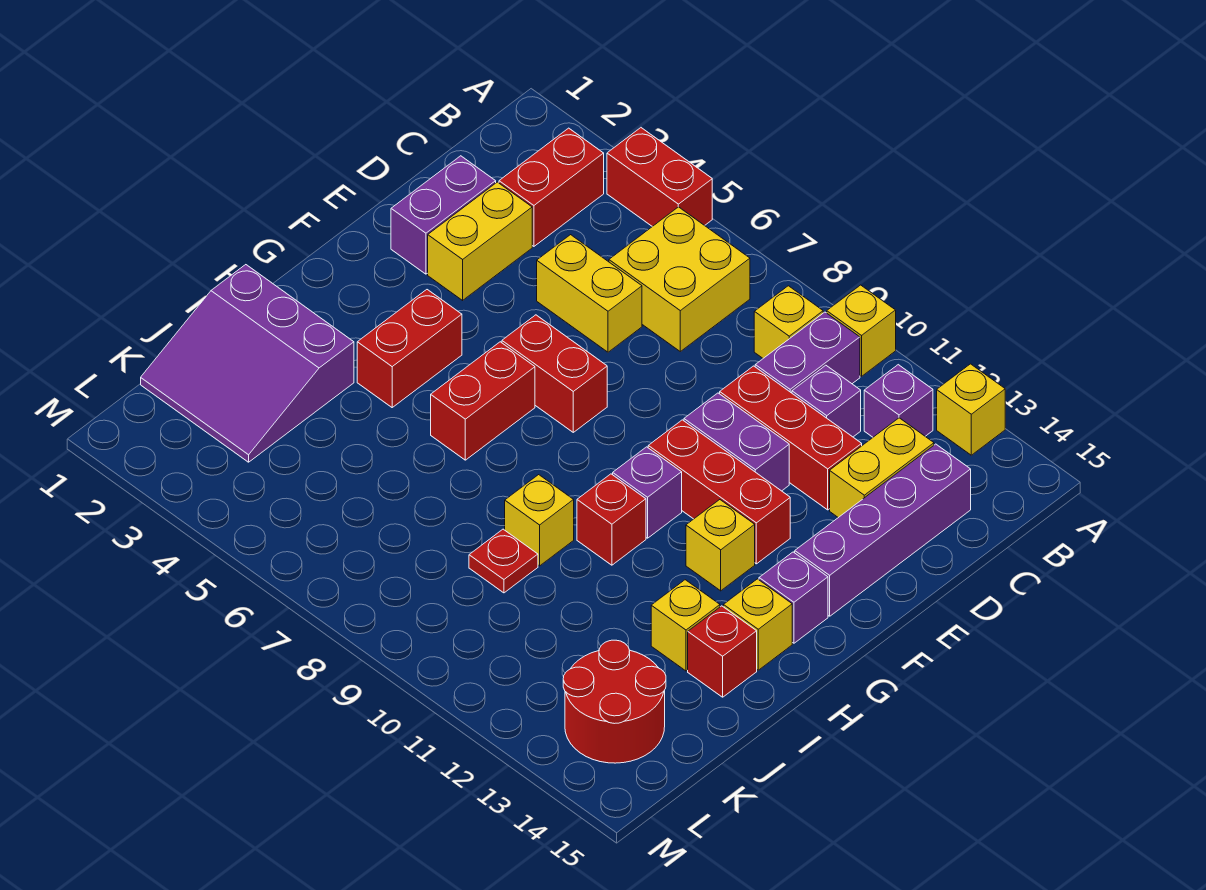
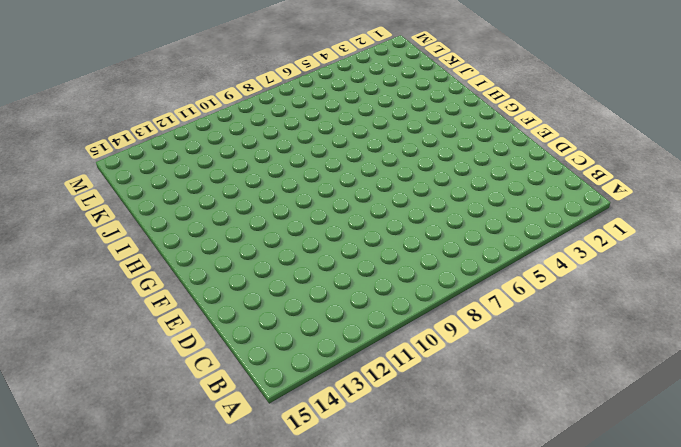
none -> red 1x2 brick [607,128,712,227]
none -> yellow 1x1 brick [827,285,896,376]
none -> yellow 1x1 brick [937,364,1005,455]
none -> red 1x2 brick [499,128,604,246]

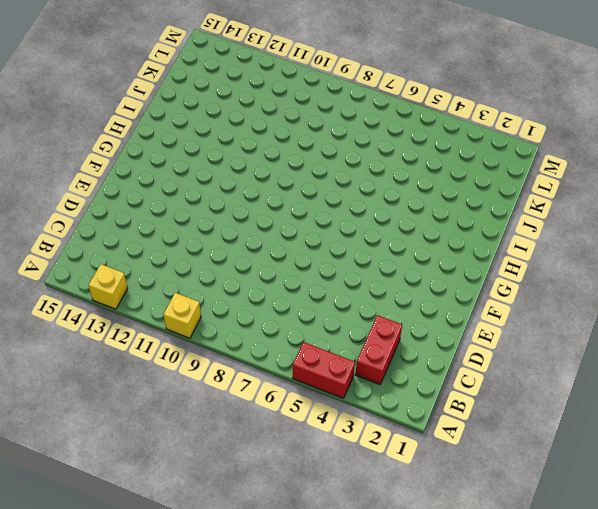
none -> yellow 2x2 brick [609,207,750,351]
none -> yellow 1x1 brick [754,286,823,358]
none -> purple 1x2 brick [755,312,860,393]
none -> purple 1x1 brick [864,365,933,437]

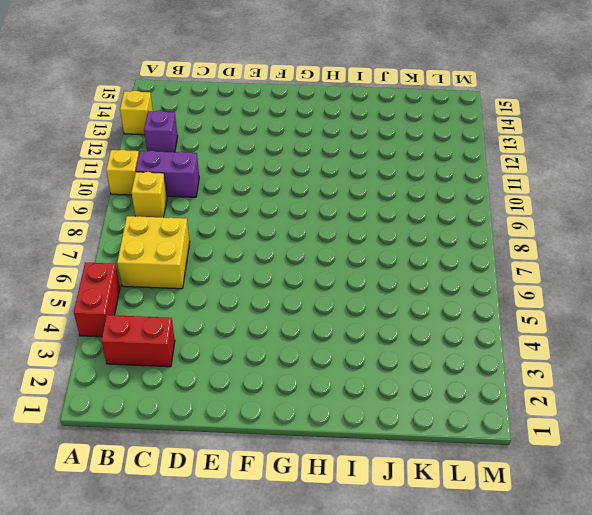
none -> purple 1x1 brick [792,365,861,437]
none -> yellow 1x2 brick [830,418,934,518]
none -> purple 1x4 brick [795,444,971,616]
none -> purple 1x2 brick [391,156,496,274]

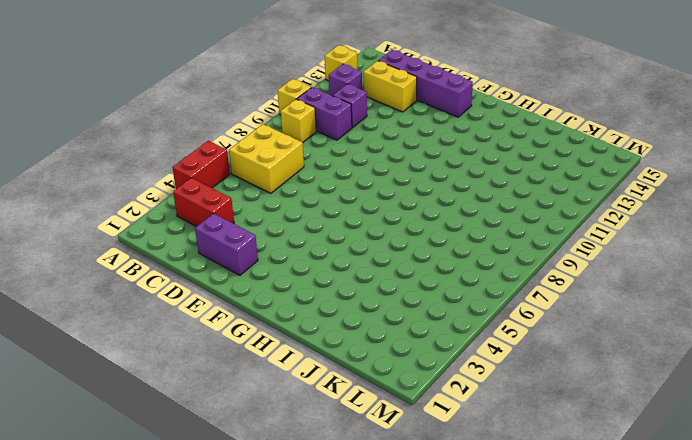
none -> yellow 1x2 brick [428,182,532,300]
none -> yellow 1x2 brick [537,235,642,352]
none -> red 1x3 brick [720,366,862,510]
none -> purple 1x2 brick [684,393,789,491]

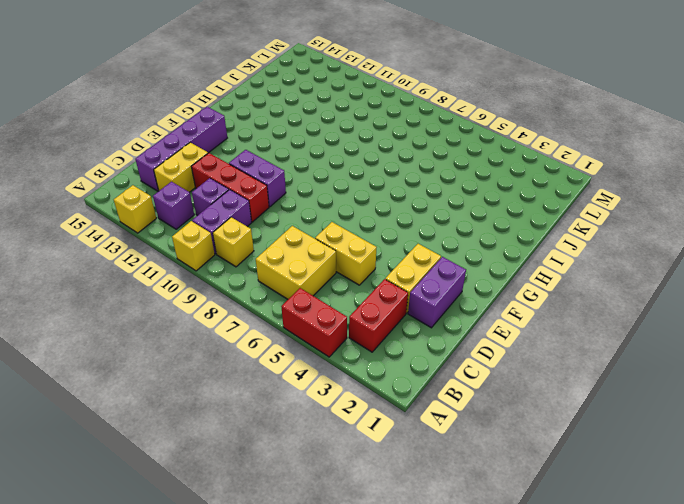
none -> red 1x2 brick [502,315,607,432]
none -> red 1x3 brick [648,420,790,564]
none -> red 1x2 brick [357,290,462,407]
none -> red 1x2 brick [431,342,535,460]

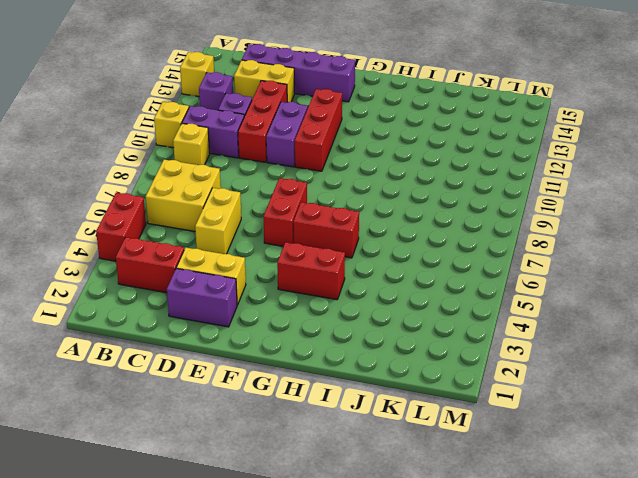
none -> purple 1x1 brick [613,447,682,538]
none -> yellow 1x1 brick [686,500,755,591]
none -> purple 1x1 brick [759,552,828,643]
none -> red 1x1 brick [577,474,646,565]

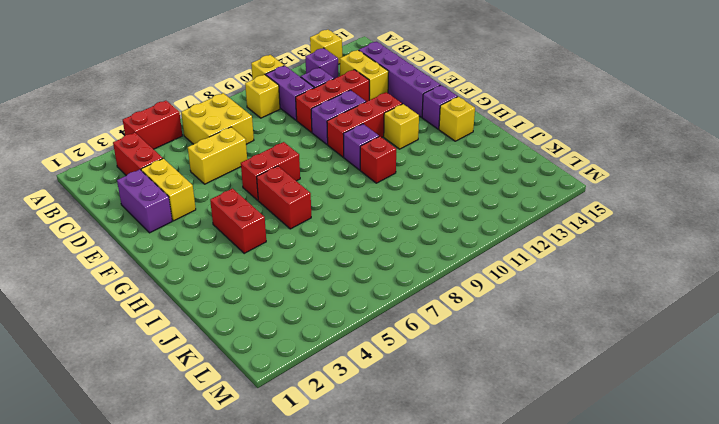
none -> purple 3x3 slope [141,265,354,462]
none -> yellow 1x1 brick [505,475,574,566]
none -> yellow 1x1 brick [651,580,720,671]
none -> red 1x1 brick [688,606,757,697]

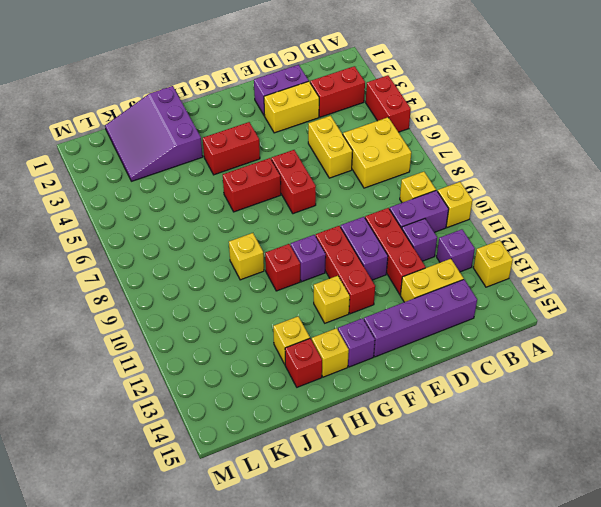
none -> red 1x1 plate [469,529,538,593]
none -> red 2x2 round brick [563,640,666,763]

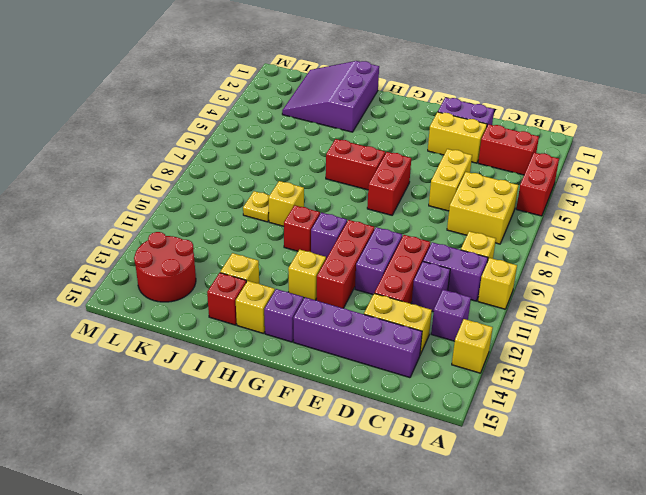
yellow 1x1 plate [243,191,269,222] -> red 1x1 plate [469,529,538,593]
none -> red 1x2 brick [357,290,462,407]

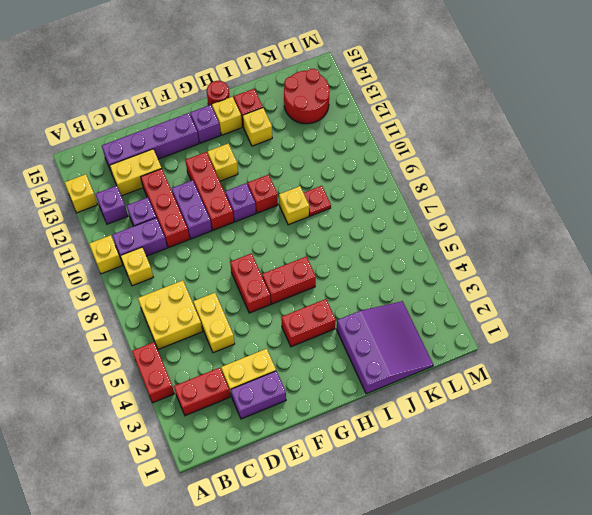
red 1x1 round brick [207,81,230,106] -> none

